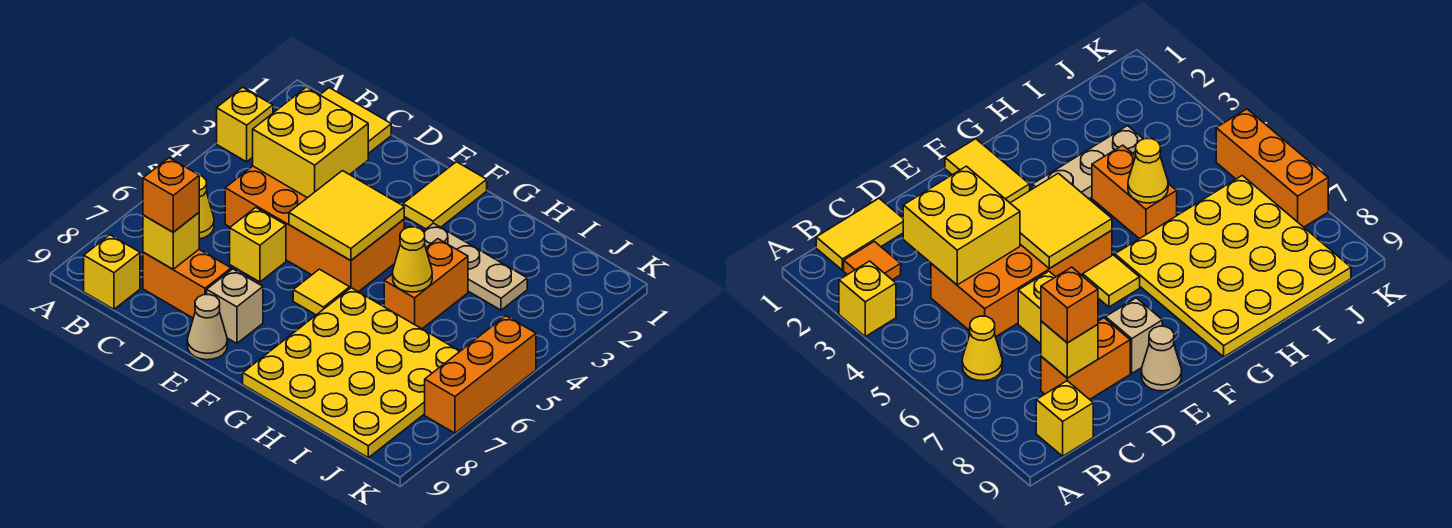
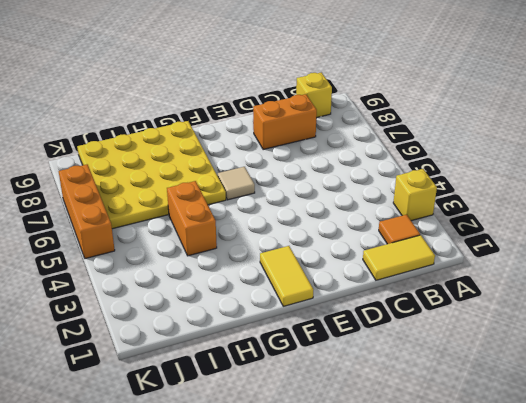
tan 1x1 tile [218,167,255,200] -> yellow 1x1 tile [293,269,350,315]
none -> yellow 1x1 cone [199,175,214,239]
none -> orange 2x4 brick [225,166,404,292]
none -> yellow 1x1 brick [230,208,286,282]

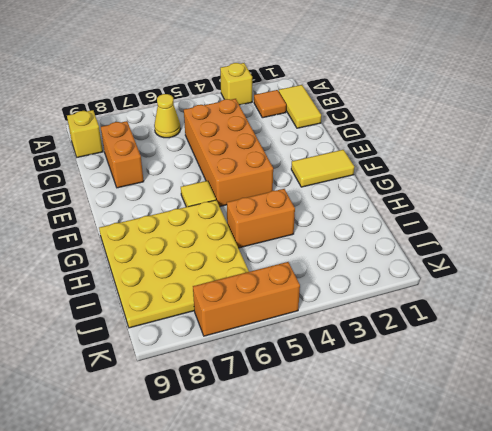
none -> yellow 1x1 brick [230,208,286,282]
none -> tan 1x1 brick [207,269,263,344]
none -> tan 1x1 cone [187,295,227,360]

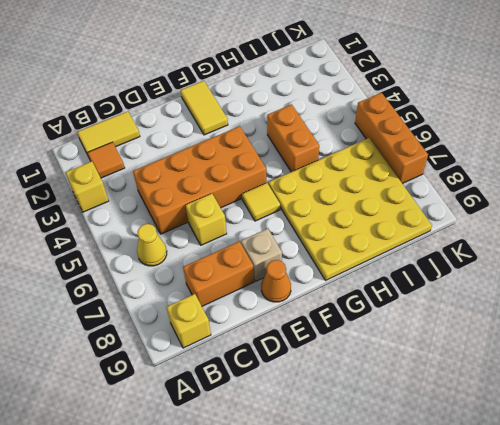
orange 1x1 cone [261,260,291,302] -> tan 1x1 cone [187,295,227,360]
none -> tan 1x3 plate [423,223,527,310]
none -> yellow 2x2 brick [253,87,368,198]
none -> yellow 1x1 brick [143,213,199,269]

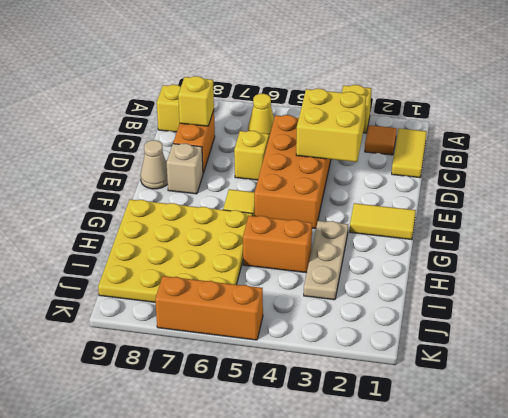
none -> yellow 2x2 tile [289,171,404,261]
none -> yellow 1x1 cone [393,227,432,292]
none -> orange 1x1 brick [143,158,199,232]

